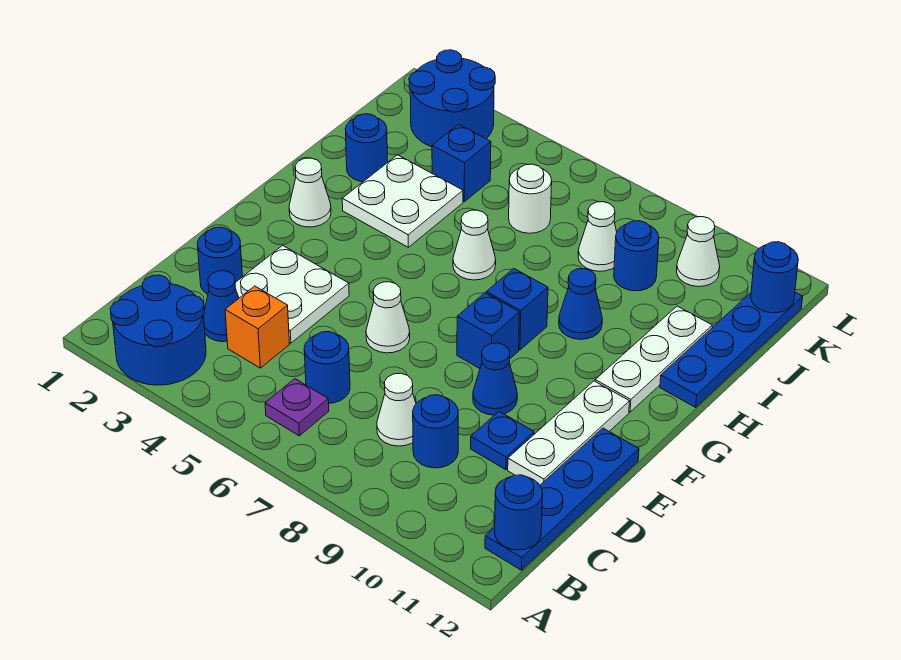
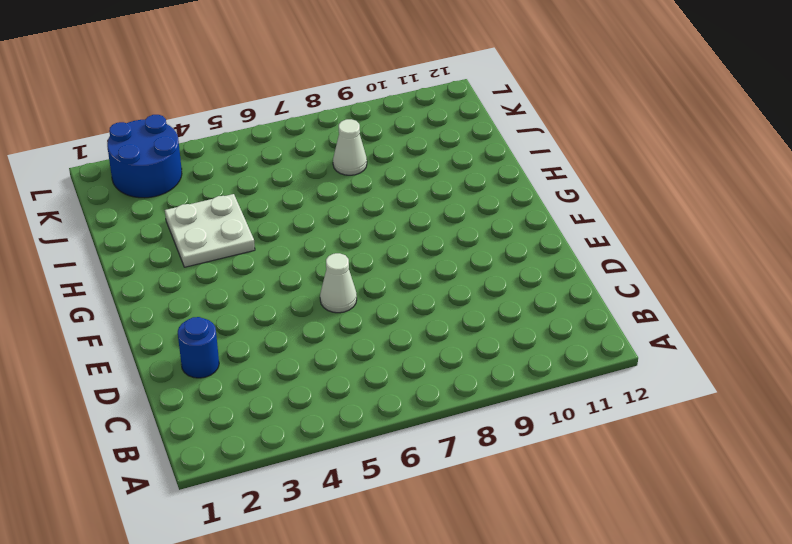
none -> blue 2x2 round brick [110,275,206,385]
none -> purple 1x1 plate [265,379,329,436]
none -> blue 1x4 plate [485,428,639,570]
none -> blue 1x1 cone [204,271,239,342]

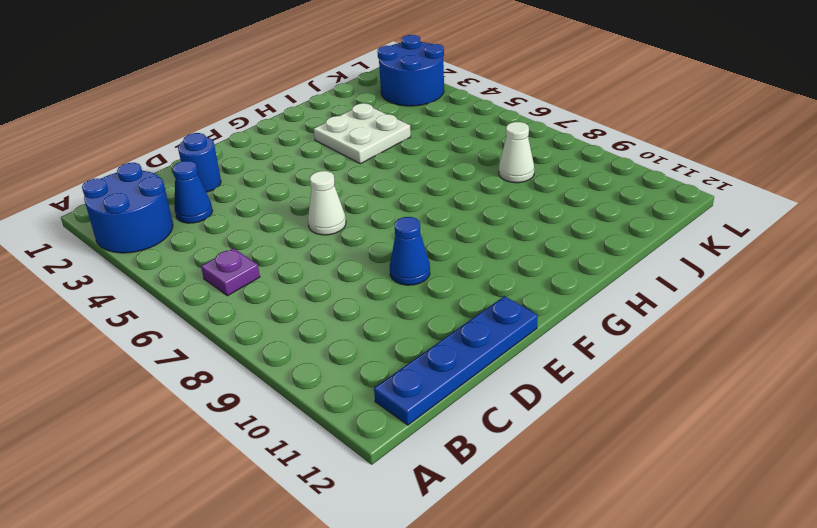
none -> orange 1x1 brick [225,286,290,368]
none -> blue 1x1 round brick [304,332,350,403]
none -> white 1x1 cone [377,373,416,446]
none -> blue 1x1 round brick [413,395,458,468]

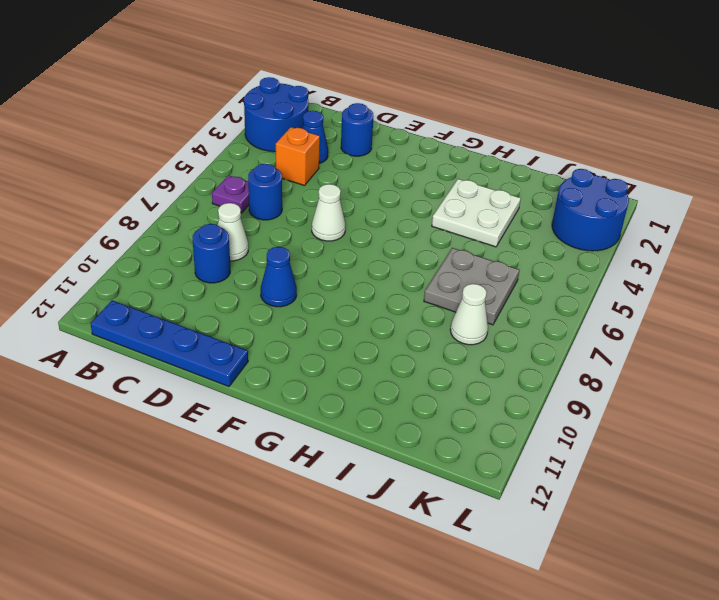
grey 2x2 plate [424,248,519,325] -> white 1x1 round brick [509,164,552,233]
none -> white 2x2 plate [235,245,349,343]
none -> blue 1x1 plate [471,412,534,470]
none -> white 1x3 plate [508,381,630,485]
none -> blue 1x1 brick [457,293,519,368]

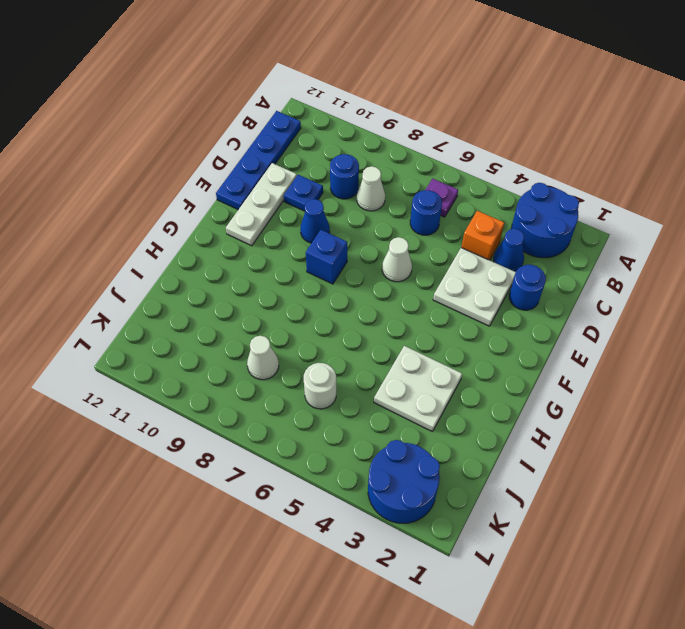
none -> white 1x1 cone [289,158,331,227]
none -> blue 1x1 brick [486,269,548,350]
none -> white 1x3 plate [595,306,712,412]
none -> white 1x1 cone [453,210,496,280]

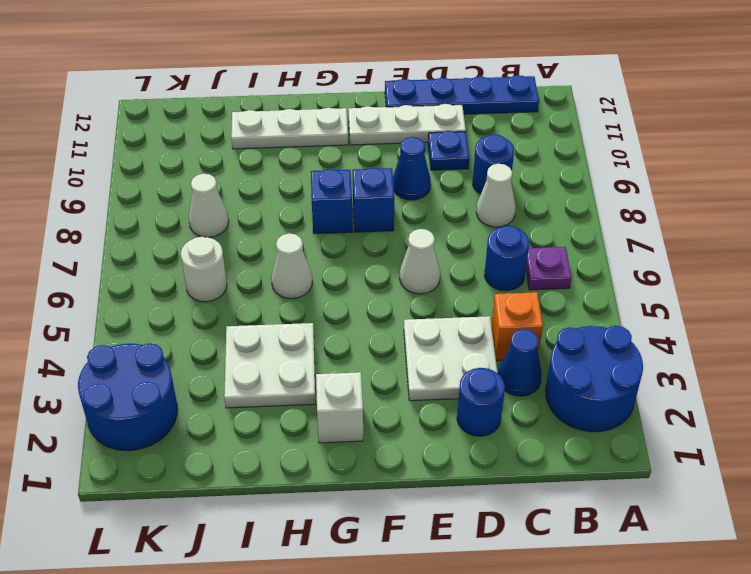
white 1x1 brick [316,372,363,443] -> white 1x1 cone [289,158,331,227]
none -> blue 1x1 cone [559,269,602,339]
none -> blue 1x4 plate [660,292,803,407]
none -> blue 1x1 round brick [345,114,388,182]
none -> blue 1x1 brick [432,124,491,202]

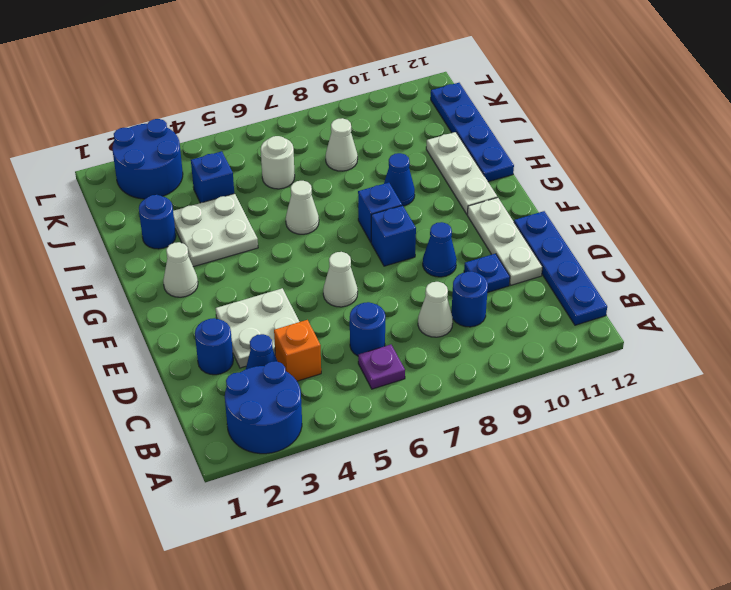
none -> blue 1x1 round brick [614,221,659,291]
none -> white 1x1 cone [677,217,720,287]
none -> blue 1x1 round brick [495,475,543,550]
none -> blue 1x1 round brick [751,242,798,313]

